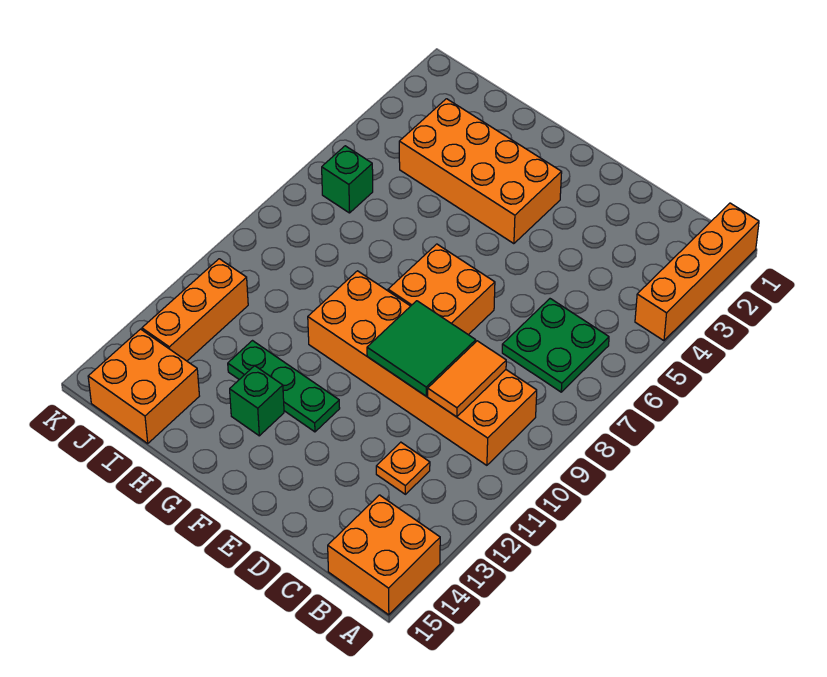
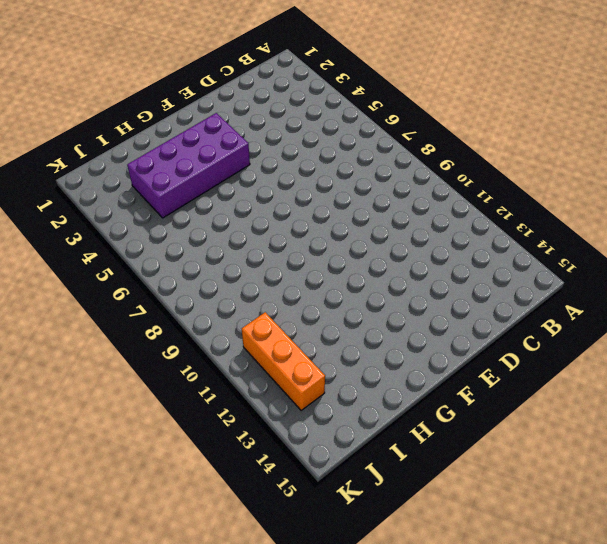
purple 2x4 brick [127,113,250,218] -> orange 2x4 brick [399,99,562,244]
none -> orange 1x4 brick [635,203,759,341]
none -> orange 2x2 brick [328,495,440,615]
none -> green 2x2 plate [502,299,609,392]

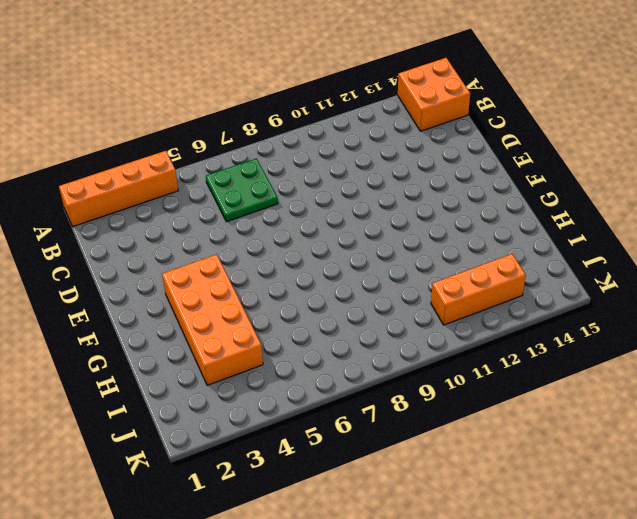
none -> orange 2x6 brick [308,271,537,465]
none -> orange 1x1 plate [376,442,430,494]
none -> orange 2x2 brick [388,244,495,335]

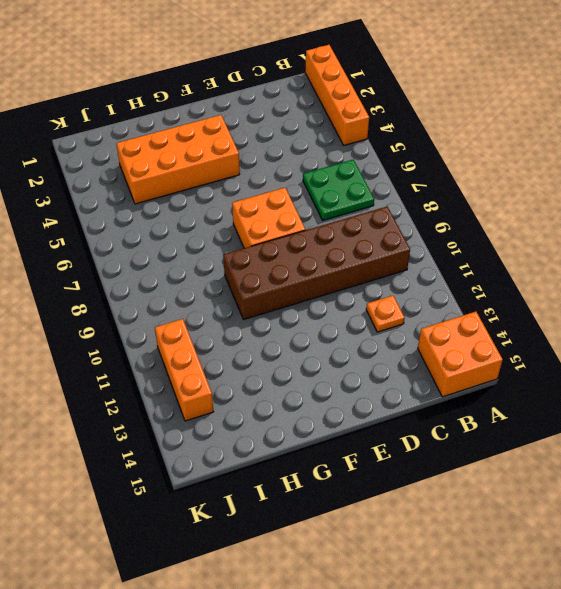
brown 2x6 brick [223,207,410,320] -> orange 2x6 brick [308,271,537,465]
none -> green 1x3 plate [228,341,340,432]
none -> green 1x1 brick [230,366,284,436]
none -> orange 2x2 brick [88,329,199,443]

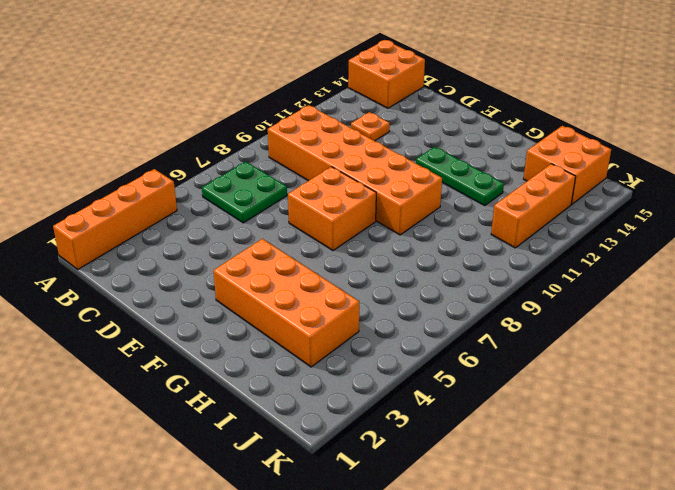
none -> green 1x1 brick [230,366,284,436]
none -> green 1x1 brick [322,146,373,213]
none -> orange 1x2 tile [428,341,506,417]

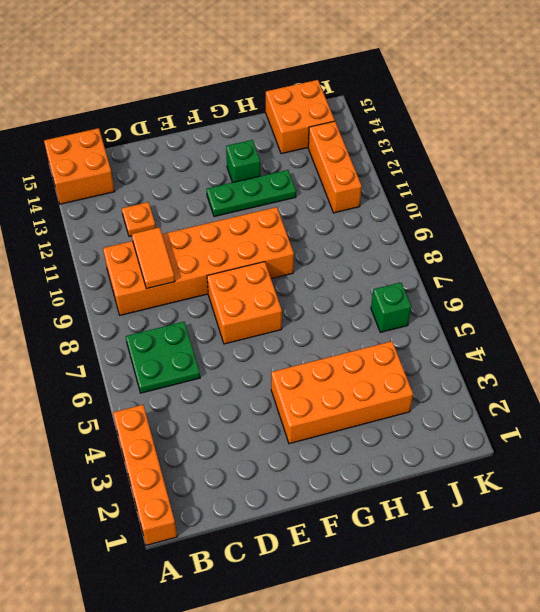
none -> green 2x2 tile [367,301,476,396]

